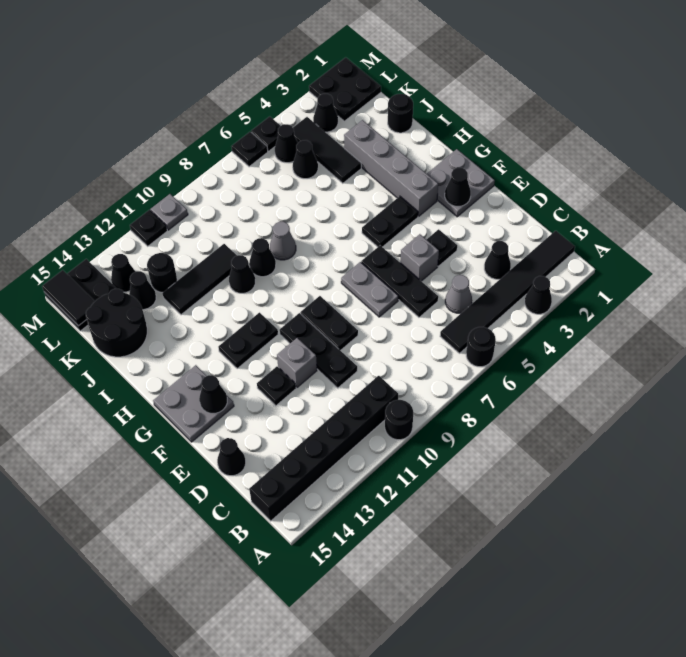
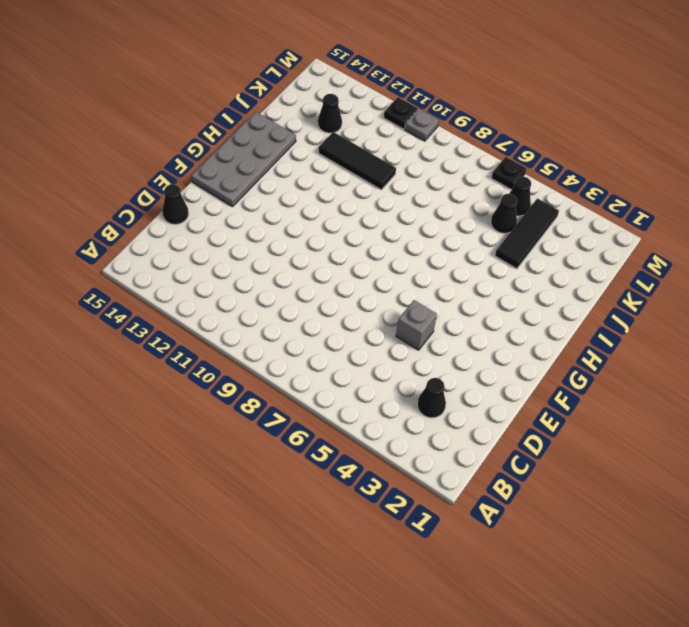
grey 2x4 plate [191,112,296,207] -> grey 2x2 plate [153,365,234,442]
none -> black 1x1 cone [525,276,552,314]
none -> black 1x1 round brick [466,327,496,367]
none -> black 1x1 round brick [385,400,413,440]
none -> black 1x6 tile [440,231,575,353]

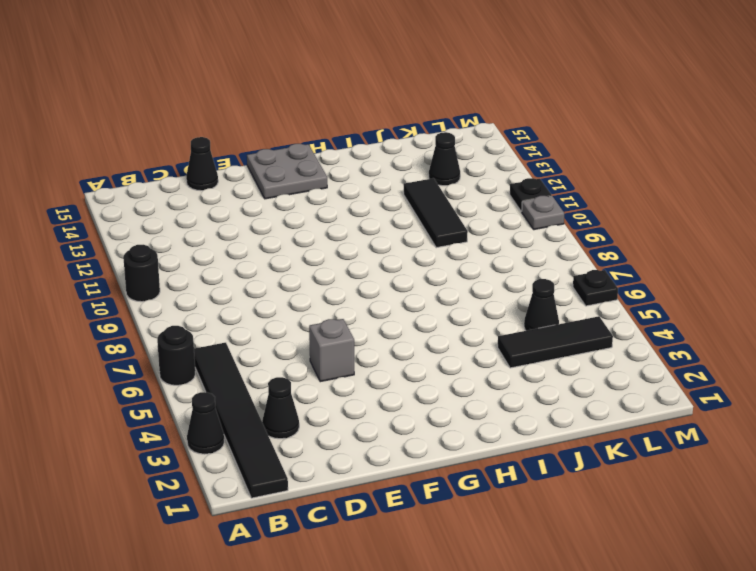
none -> black 1x6 brick [249,376,398,521]
none -> grey 1x1 cone [445,275,472,313]
none -> black 1x3 plate [361,246,438,317]
none -> black 1x3 plate [280,313,357,388]

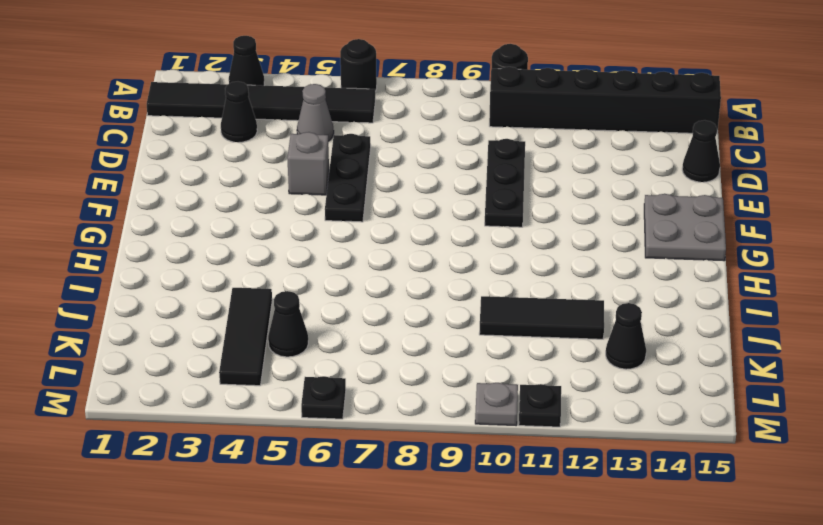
none -> black 1x1 plate [426,229,457,266]
none -> grey 1x2 plate [341,262,398,317]
none -> black 1x2 plate [300,296,358,351]
none -> grey 1x1 brick [277,338,317,387]

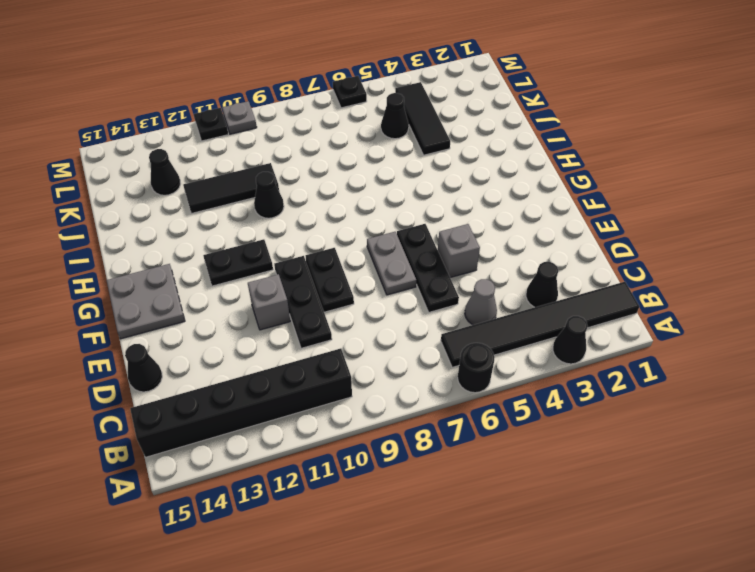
none -> black 1x1 round brick [385,400,413,440]
none -> black 1x1 plate [426,229,457,266]
none -> black 1x1 plate [257,367,296,406]
none -> grey 2x2 plate [427,149,495,217]

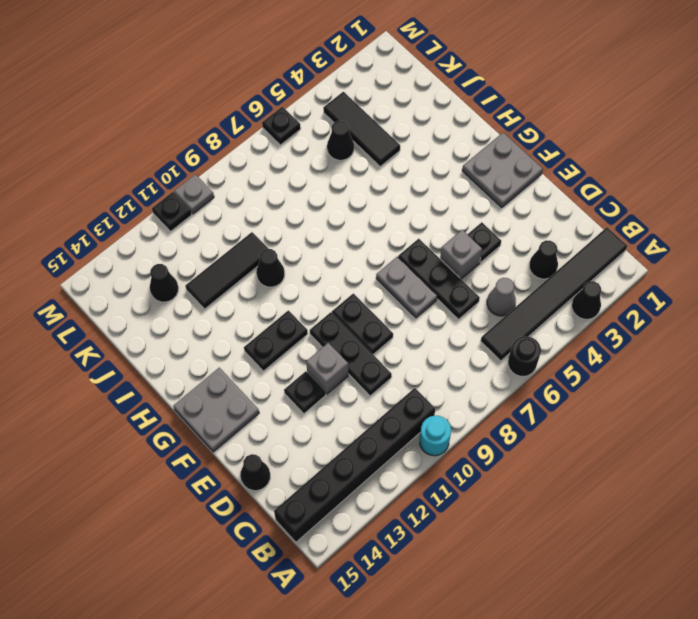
cyan 1x1 round brick [420,416,451,456] -> black 1x1 round brick [385,400,413,440]
none -> grey 1x4 brick [344,120,438,216]
none -> black 1x2 plate [362,196,418,247]
none -> grey 1x1 cone [270,222,296,260]
none -> black 1x1 cone [249,238,276,277]

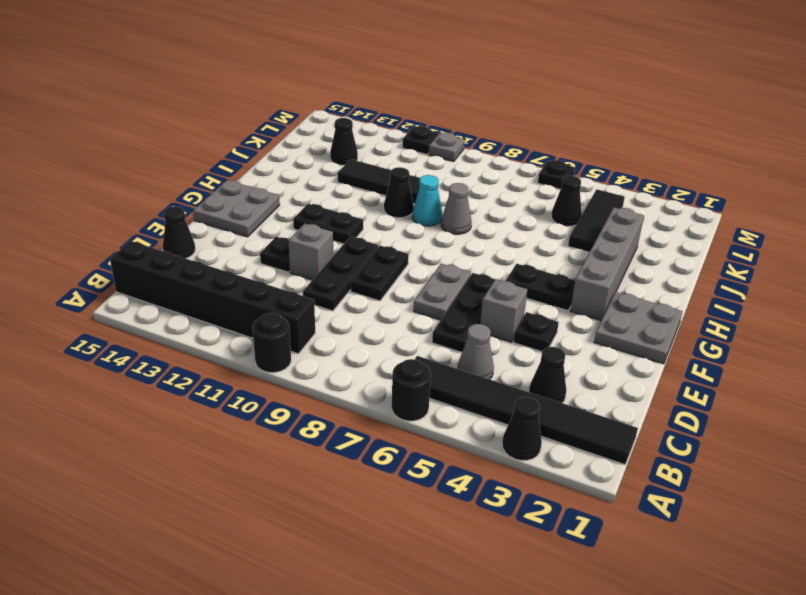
cyan 1x1 cone [412,175,442,226] -> black 1x1 cone [249,238,276,277]
none -> black 1x1 round brick [388,94,413,133]
none -> black 2x2 round brick [86,289,147,357]
none -> black 1x1 round brick [147,253,177,292]
none -> black 2x2 plate [309,57,381,121]

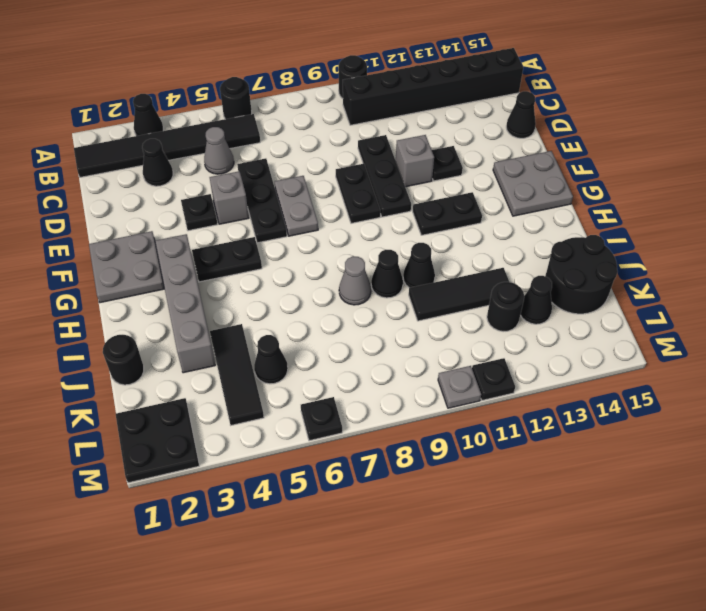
none -> black 1x1 cone [313,94,338,132]
none -> black 1x1 cone [275,124,298,163]
none -> black 1x1 cone [111,254,136,292]
none -> black 2x2 plate [44,259,117,331]

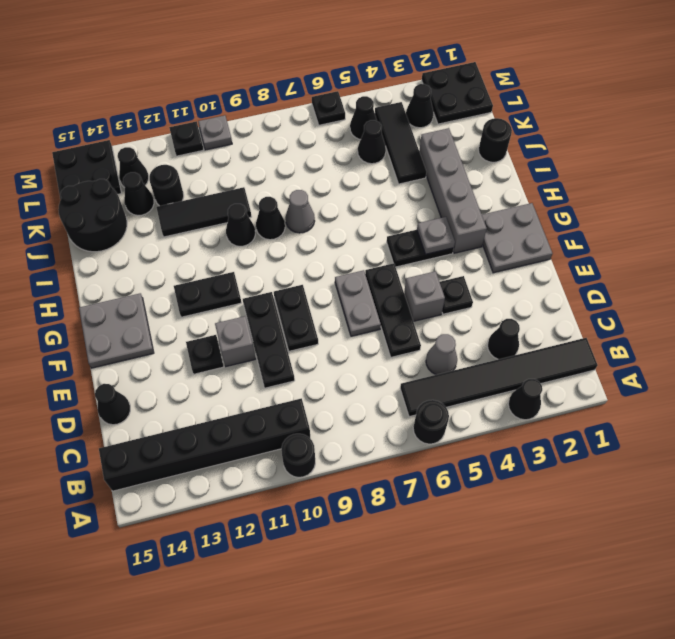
grey 1x1 plate [417,217,455,254] -> none
none -> black 1x1 plate [251,116,280,151]
none -> black 1x1 cone [445,168,471,206]
none -> black 1x1 cone [199,375,227,413]
none -> black 1x2 tile [42,270,95,326]

